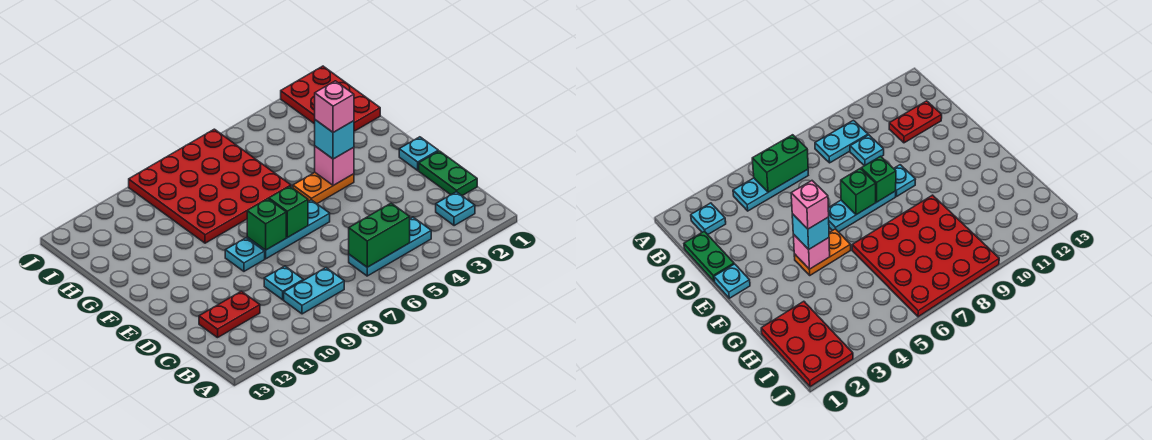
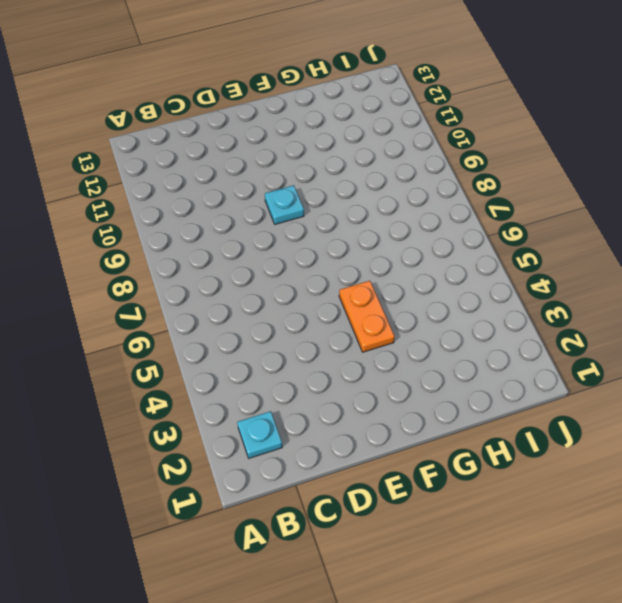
none -> cyan 1x3 plate [349,217,431,276]
none -> cyan 1x2 plate [284,268,344,314]
none -> green 1x2 plate [419,151,477,196]

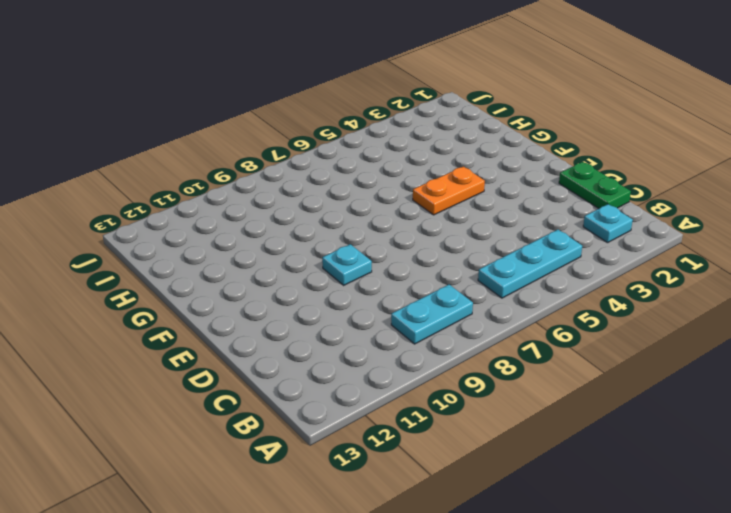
none -> cyan 1x1 plate [264,266,303,300]
none -> red 1x2 plate [199,291,260,338]
none -> cyan 1x1 plate [399,137,438,170]

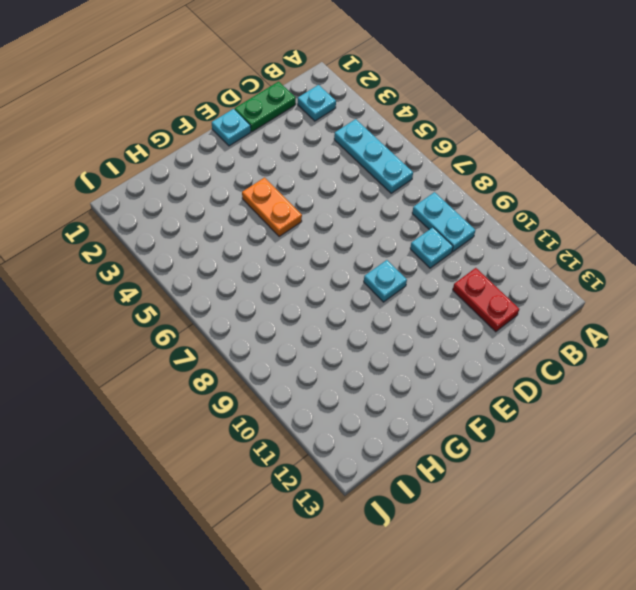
none -> cyan 1x3 plate [247,200,330,259]
none -> red 4x4 plate [129,129,291,243]
none -> red 2x3 plate [281,66,380,131]

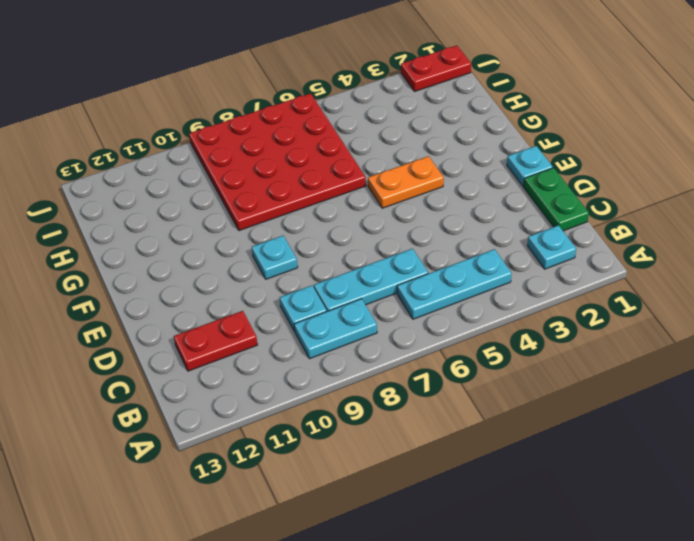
cyan 1x3 plate [314,249,428,311] -> cyan 1x3 plate moved to [247,200,330,259]
red 1x2 plate [401,45,471,91] -> red 2x3 plate [281,66,380,131]
none -> green 1x2 brick [349,203,410,267]
none -> green 1x1 brick [269,186,308,238]
none -> green 1x1 brick [247,199,286,250]

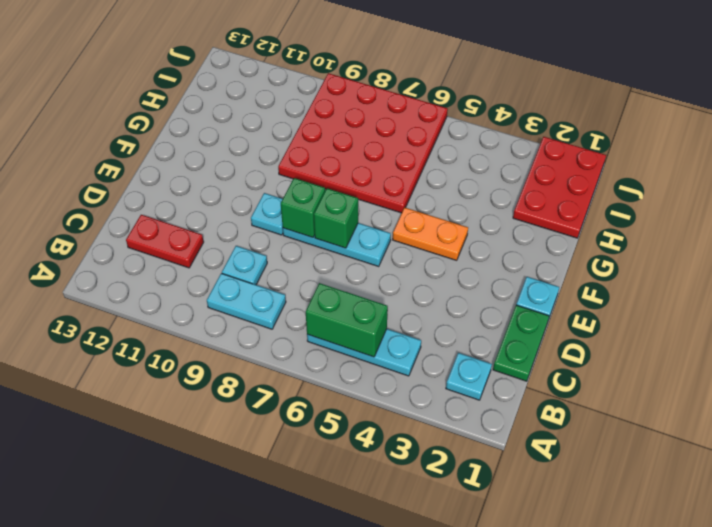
none -> pink 1x1 brick [315,146,354,186]
none -> cyan 1x1 brick [315,120,354,159]
none -> pink 1x1 brick [315,81,354,132]

